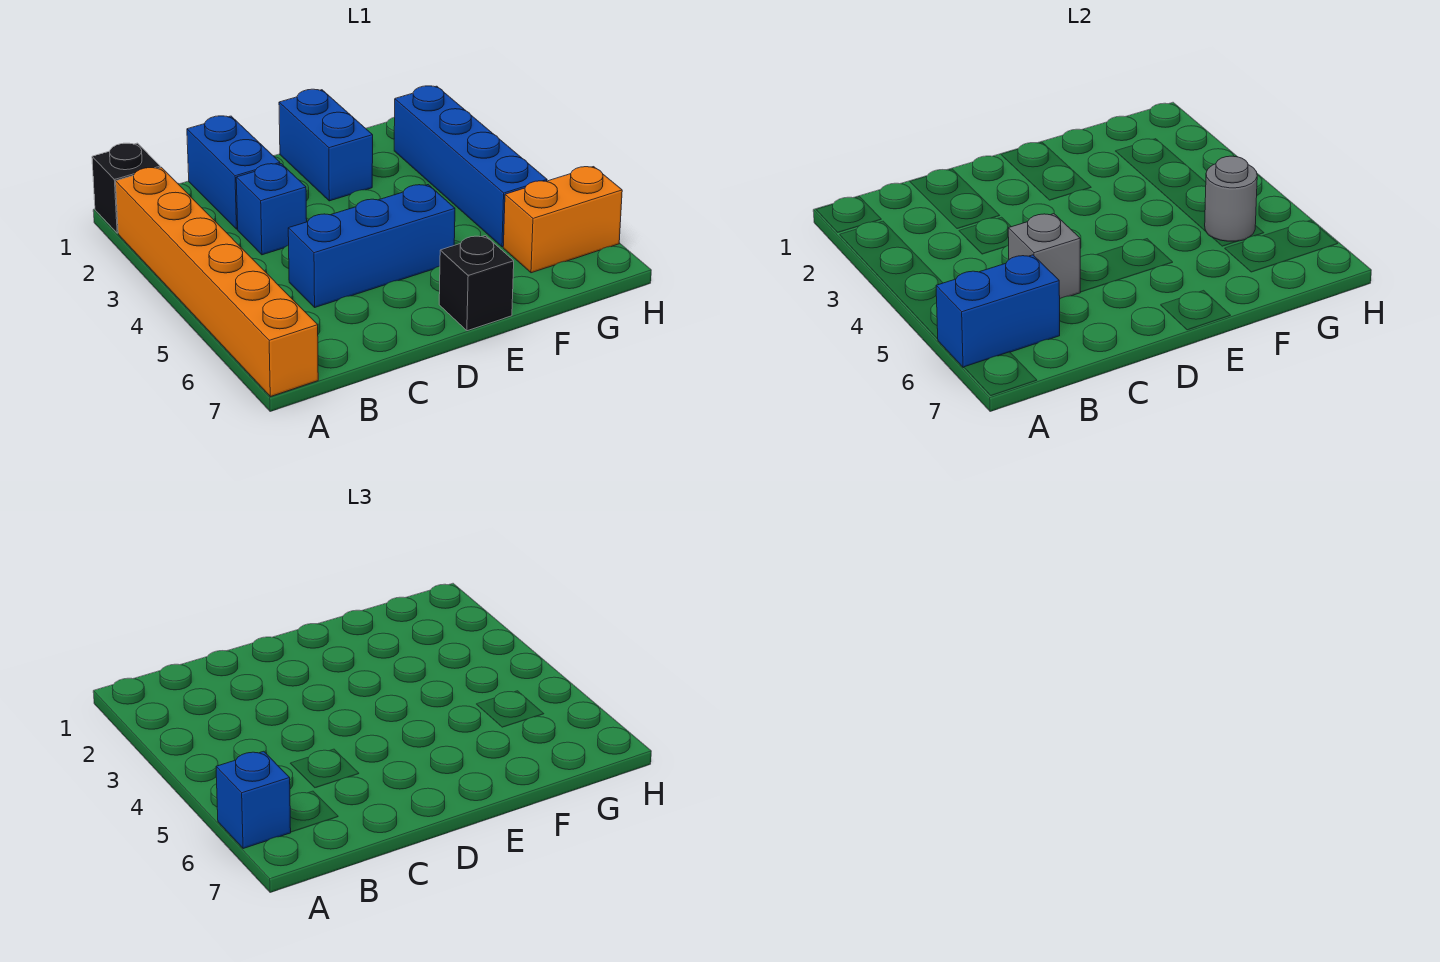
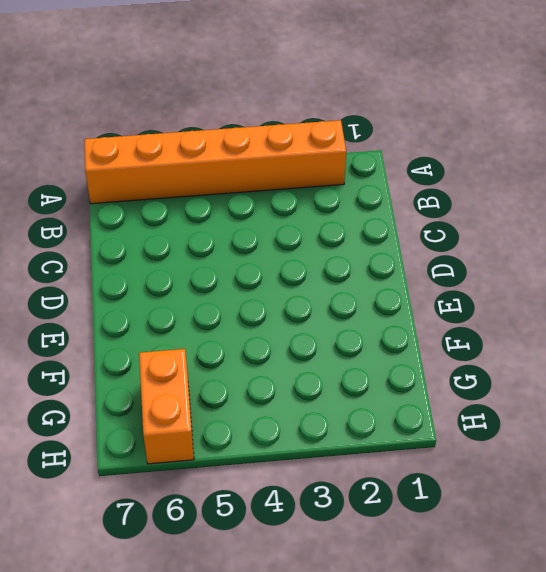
none -> black 1x1 brick [92,143,160,233]
none -> blue 1x2 brick [187,116,280,229]
none -> blue 1x1 brick [236,164,307,255]

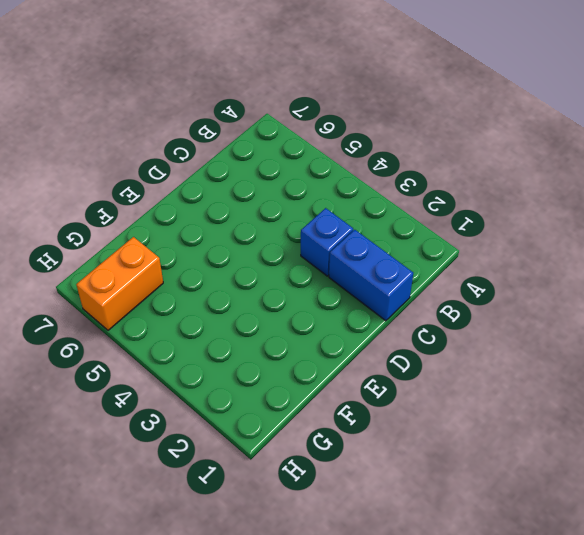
none -> black 1x1 brick [92,143,160,233]
none -> orange 1x6 brick [116,167,318,397]
none -> blue 1x3 brick [288,185,455,307]

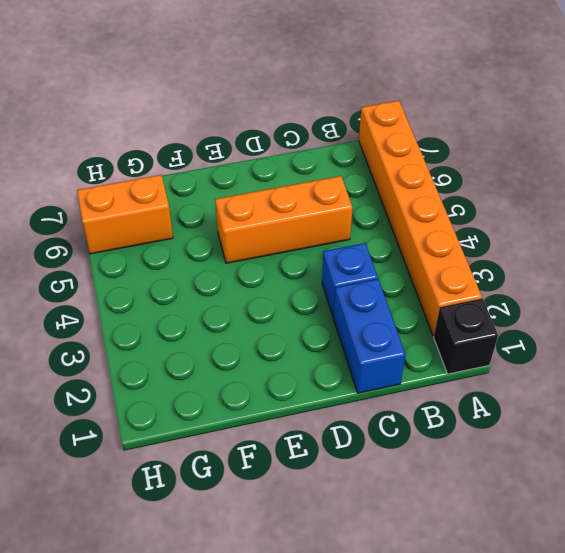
orange 1x3 brick [215,176,353,263] -> blue 1x3 brick [288,185,455,307]
none -> blue 1x2 brick [279,89,373,201]
none -> black 1x1 brick [439,236,514,331]
none -> blue 1x4 brick [394,86,547,247]

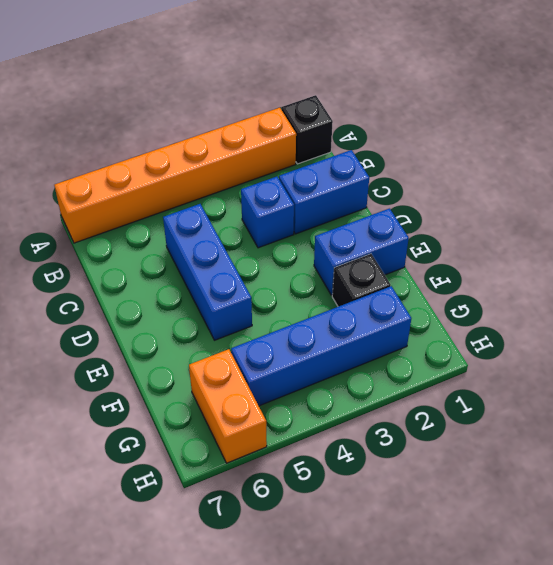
black 1x1 brick [332,254,390,307] -> black 1x1 brick moved to [439,236,514,331]
none -> blue 1x2 brick [936,255,1060,368]
none -> grey 1x1 brick [1008,214,1080,299]
none -> grey 1x1 round brick [1205,156,1257,241]

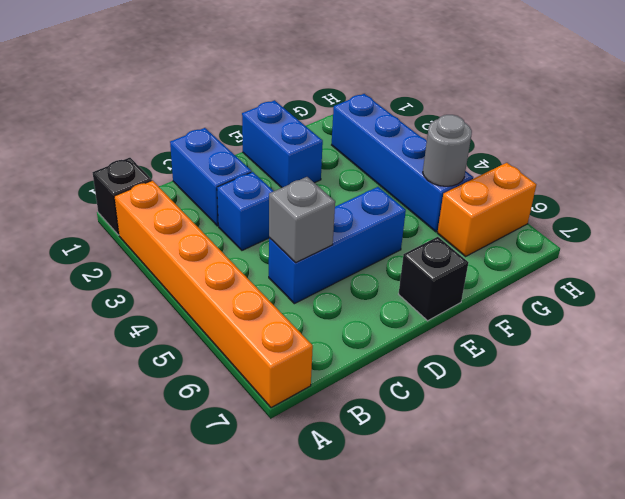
none -> blue 1x2 brick [936,255,1060,368]
none -> blue 1x1 brick [216,751,291,849]

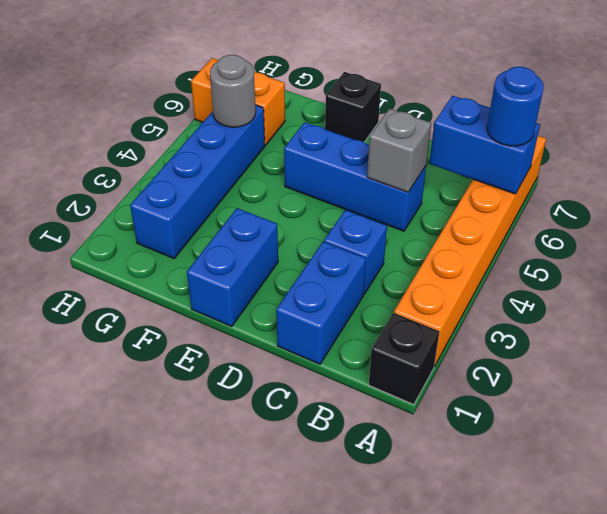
blue 1x1 round brick [487,67,544,146] -> blue 1x1 brick [216,751,291,849]

